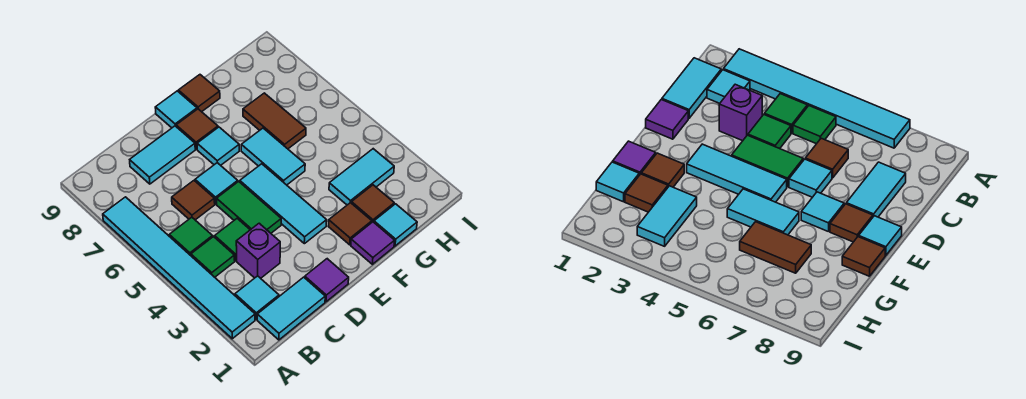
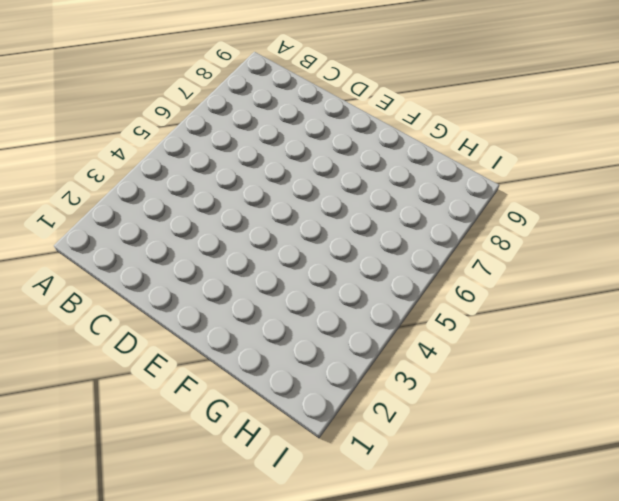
none -> cyan 1x6 tile [103,197,255,339]
none -> cyan 1x2 tile [257,277,325,340]
none -> cyan 1x1 tile [235,276,279,319]

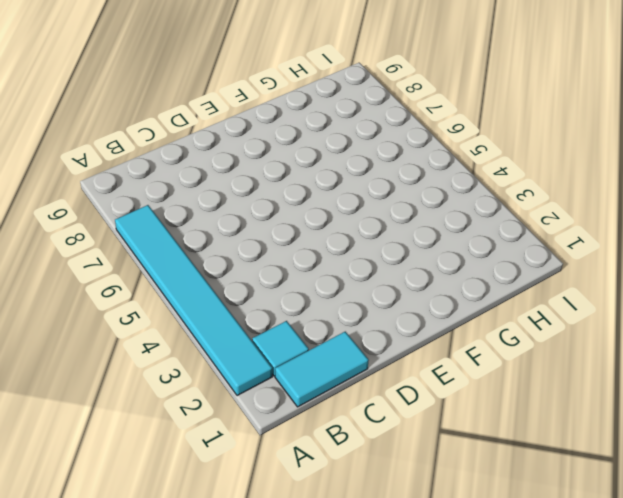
none -> green 1x1 tile [191,237,235,277]
none -> green 1x1 tile [169,217,213,256]
none -> purple 1x1 brick [236,223,280,278]

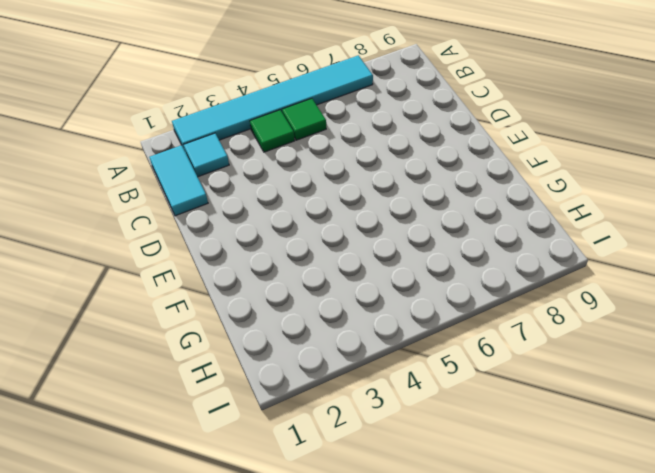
none -> purple 1x1 brick [236,223,280,278]
none -> green 1x1 tile [215,219,250,261]
none -> brown 1x1 tile [172,181,215,220]

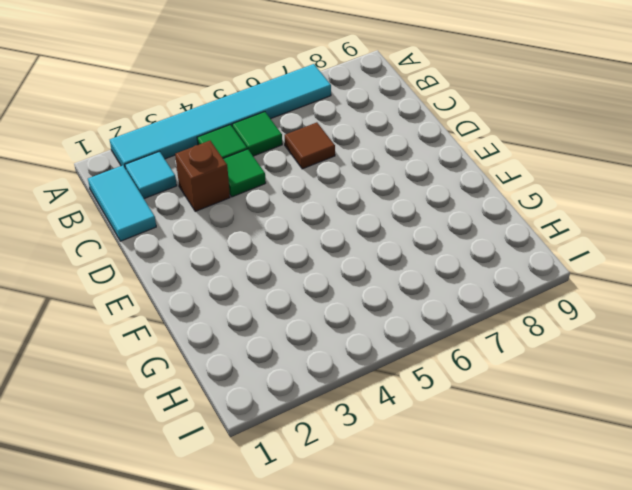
brown 1x1 brick [175,141,230,211] -> purple 1x1 brick [236,223,280,278]
none -> cyan 1x2 tile [130,126,195,184]
none -> purple 1x1 tile [305,259,349,302]
none -> green 1x2 tile [217,181,281,233]

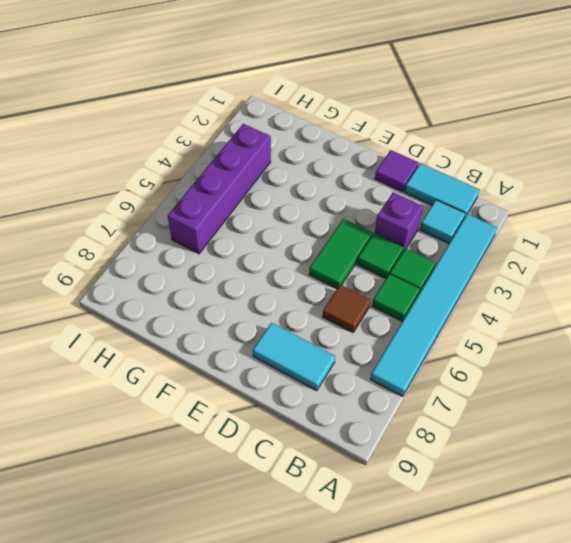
purple 1x4 brick [168,124,271,254] -> cyan 1x2 tile [329,149,394,205]
none -> cyan 1x1 tile [195,163,238,204]
none -> cyan 1x3 tile [240,164,327,244]
none -> cyan 1x1 tile [197,127,239,165]

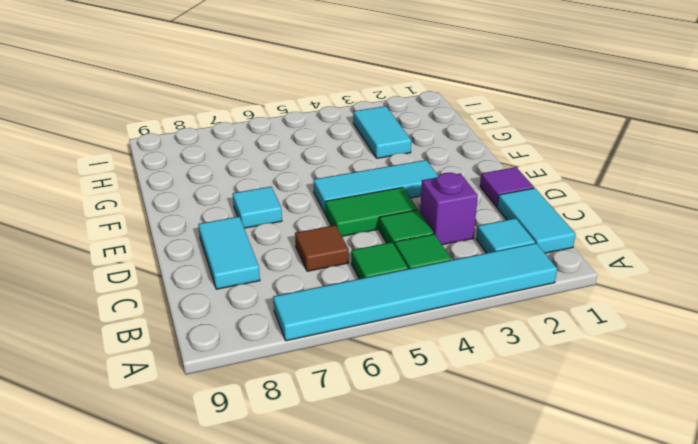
none -> cyan 1x1 tile [195,163,238,204]
none -> brown 1x1 tile [176,109,218,149]
none -> cyan 1x1 tile [155,91,197,128]

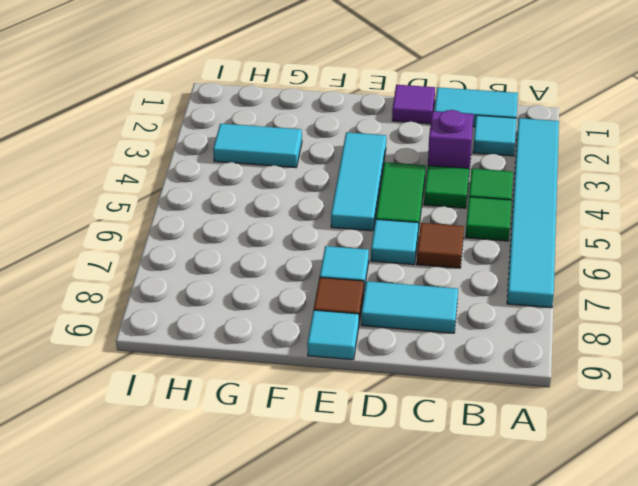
none -> purple 1x1 tile [351,222,395,264]
none -> brown 1x1 tile [328,203,372,245]
none -> cyan 1x2 tile [241,128,305,185]

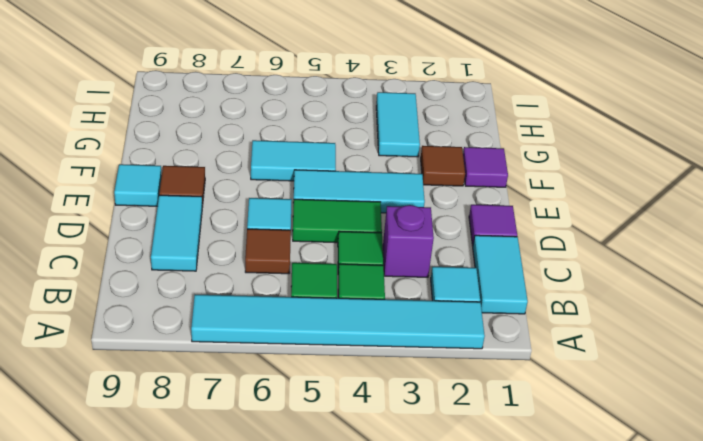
none -> cyan 1x1 tile [197,127,239,165]
none -> brown 1x1 tile [178,75,220,112]
none -> cyan 1x1 tile [374,204,417,246]

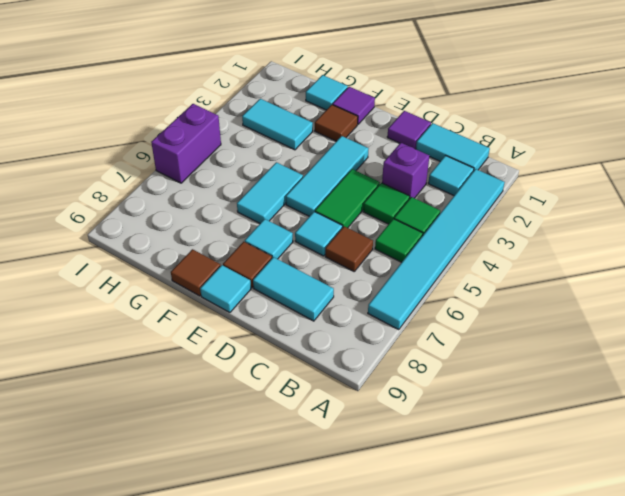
purple 1x2 brick [151,104,221,183] -> none
none -> brown 1x1 tile [352,185,394,222]
none -> brown 1x2 tile [243,93,306,149]

